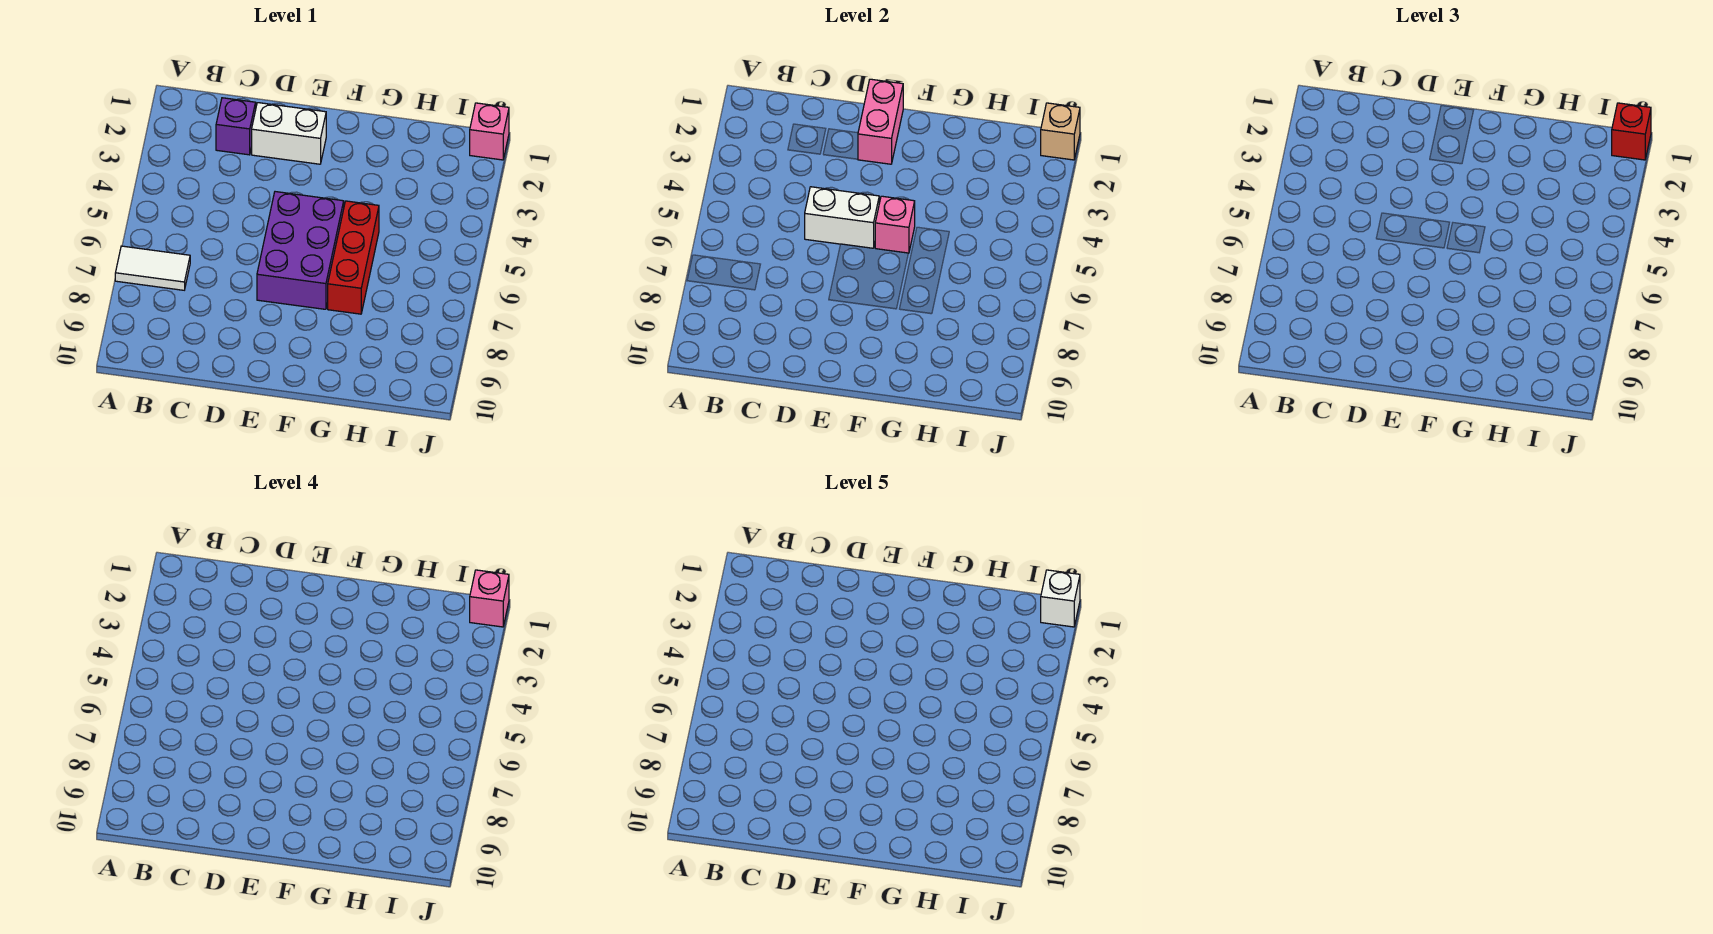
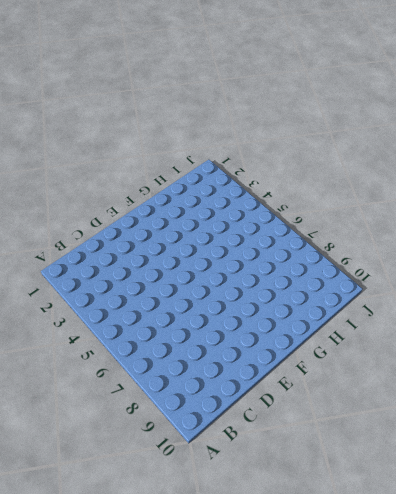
none -> white 1x2 tile [115,246,190,290]
none -> purple 1x1 brick [216,98,256,155]
none -> white 1x2 brick [252,103,326,164]

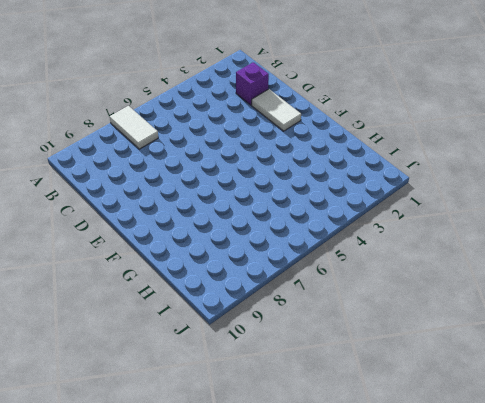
white 1x2 tile [252,89,301,131] -> white 1x2 brick [252,103,326,164]
none -> purple 2x3 brick [257,192,344,309]
none -> red 1x3 brick [328,201,379,314]
none -> pink 1x1 brick [470,103,509,160]

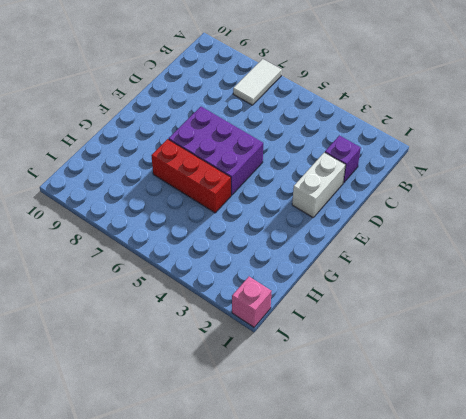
none -> white 1x2 brick [805,187,879,248]
none -> pink 1x2 brick [858,79,903,164]
none -> pink 1x1 brick [875,196,915,253]

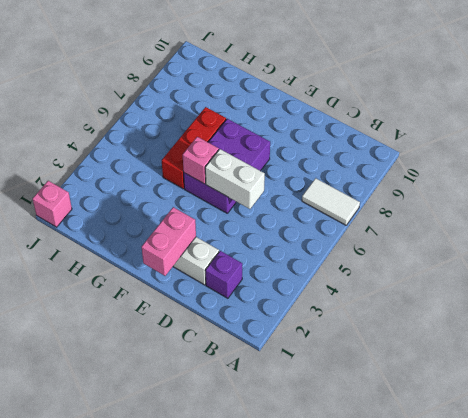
none -> tan 1x1 brick [1041,103,1080,160]
none -> red 1x1 brick [1612,103,1651,160]
none -> pink 1x1 brick [470,570,509,627]

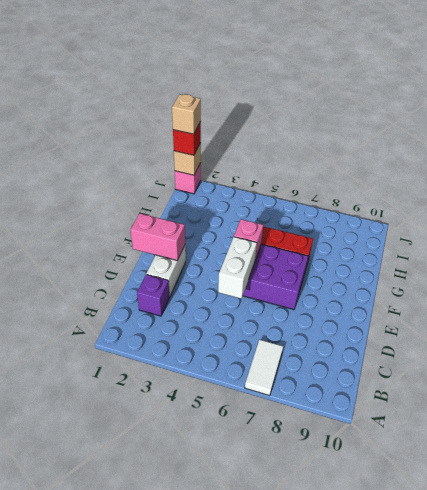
tan 1x1 brick [172,94,201,134] -> pink 1x1 brick [470,570,509,627]
none -> white 1x1 brick [1041,570,1080,627]

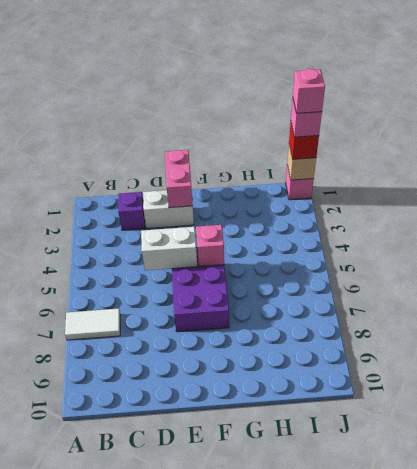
pink 1x1 brick [293,69,325,113] -> white 1x1 brick [1041,570,1080,627]
none -> red 1x3 brick [328,201,379,314]

